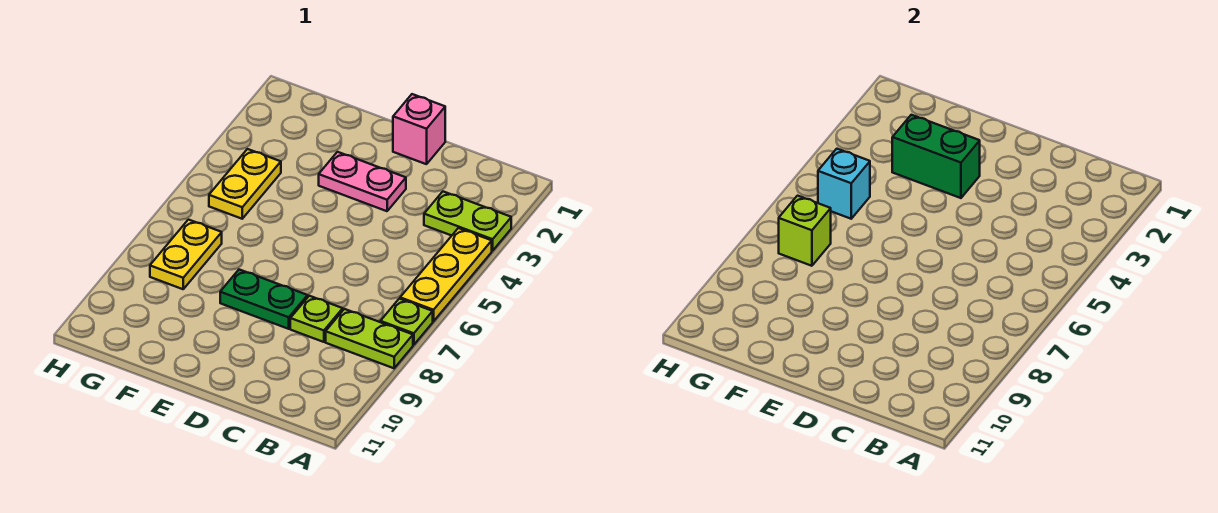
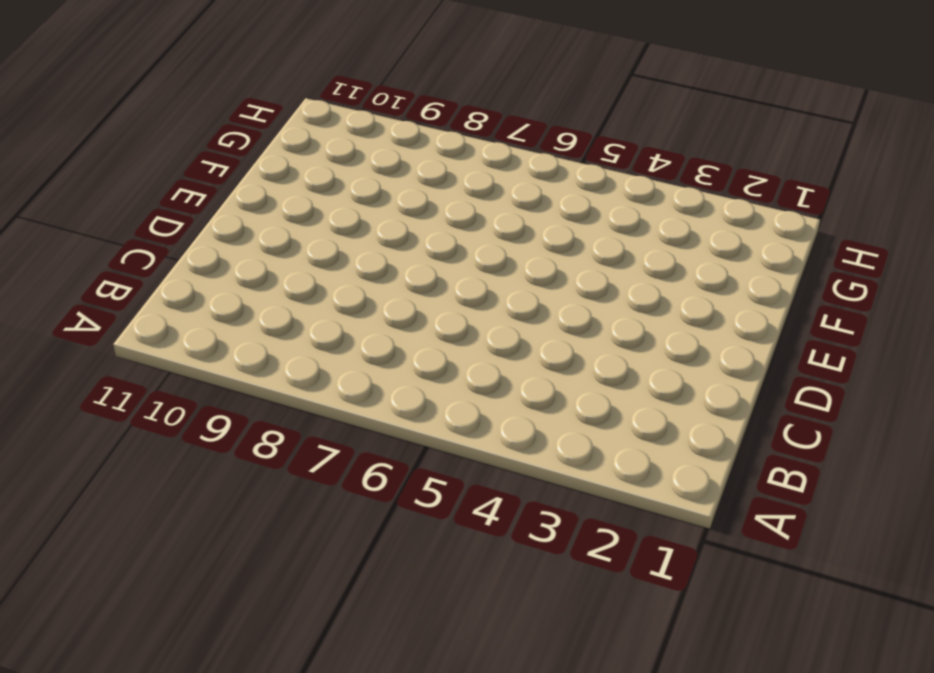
none -> lime 1x2 plate [424,192,511,251]
none -> yellow 1x3 plate [400,228,492,321]
none -> lime 1x1 plate [380,299,433,345]

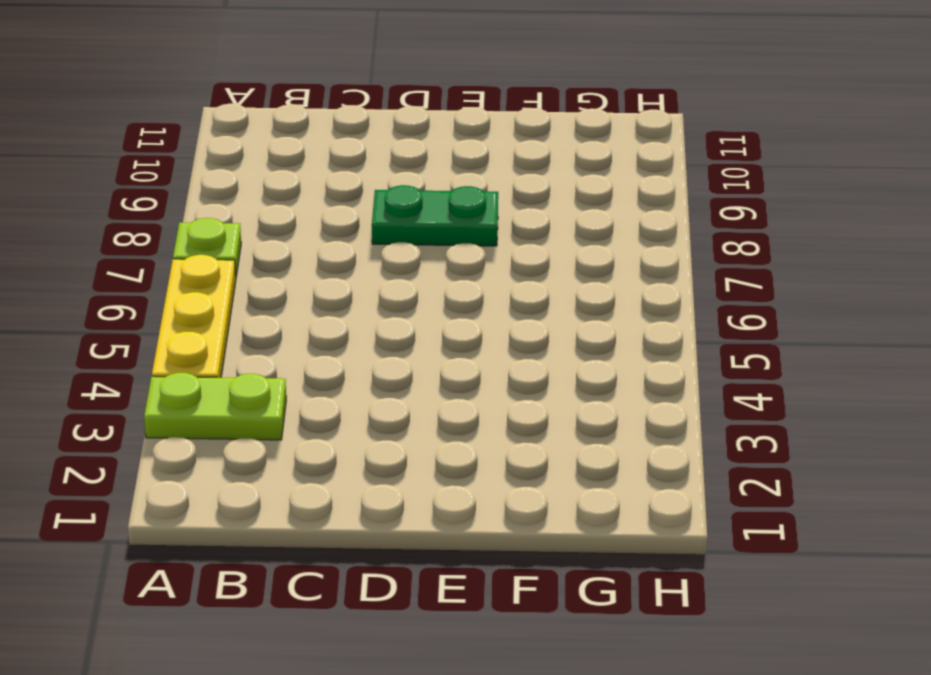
none -> lime 1x2 plate [326,309,413,368]
none -> lime 1x1 plate [290,296,343,342]
none -> pink 1x1 brick [393,94,445,164]

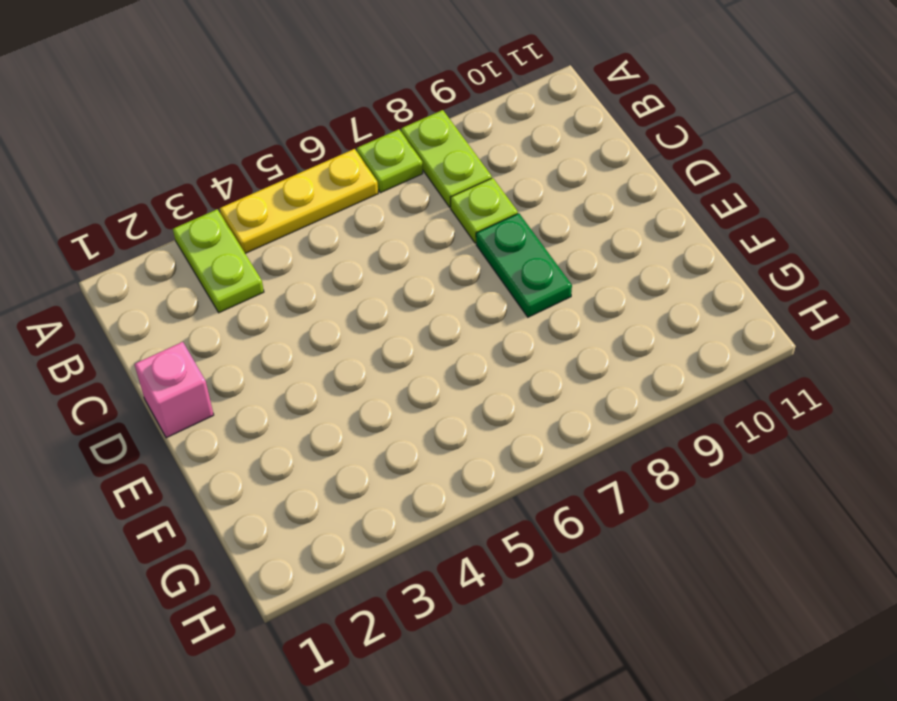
none -> pink 1x2 plate [319,152,406,211]
none -> yellow 1x2 plate [209,149,281,219]
none -> yellow 1x2 plate [150,220,222,289]

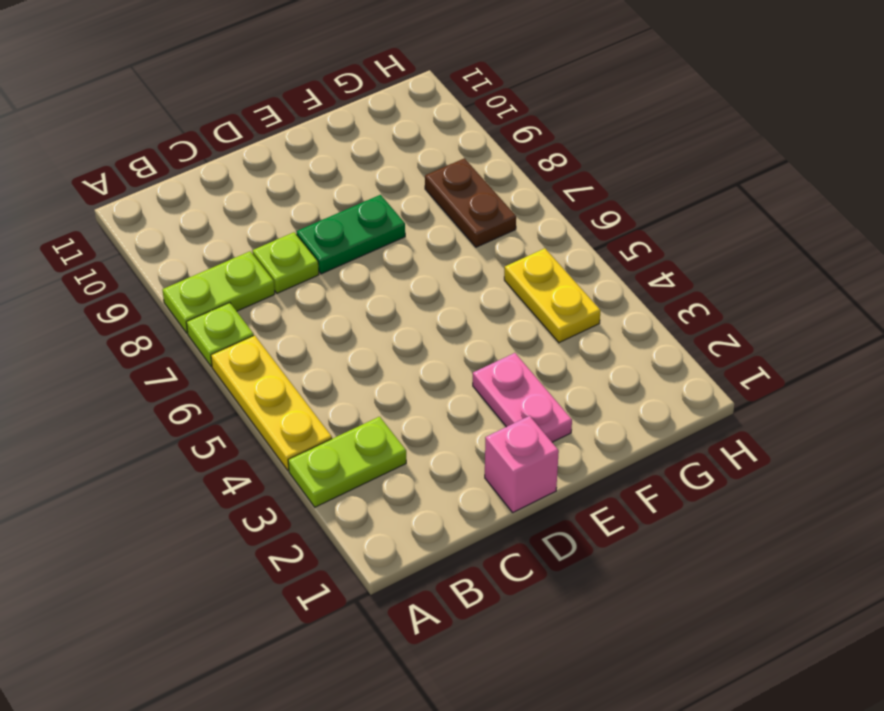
pink 1x2 plate [473,353,572,442] -> pink 1x2 plate turned to [319,152,406,211]
brown 1x2 plate [425,158,516,247] -> yellow 1x2 plate [150,220,222,289]
none -> green 1x2 brick [892,115,980,198]
none -> cyan 1x1 brick [818,149,870,219]
none -> lime 1x1 brick [779,196,831,266]

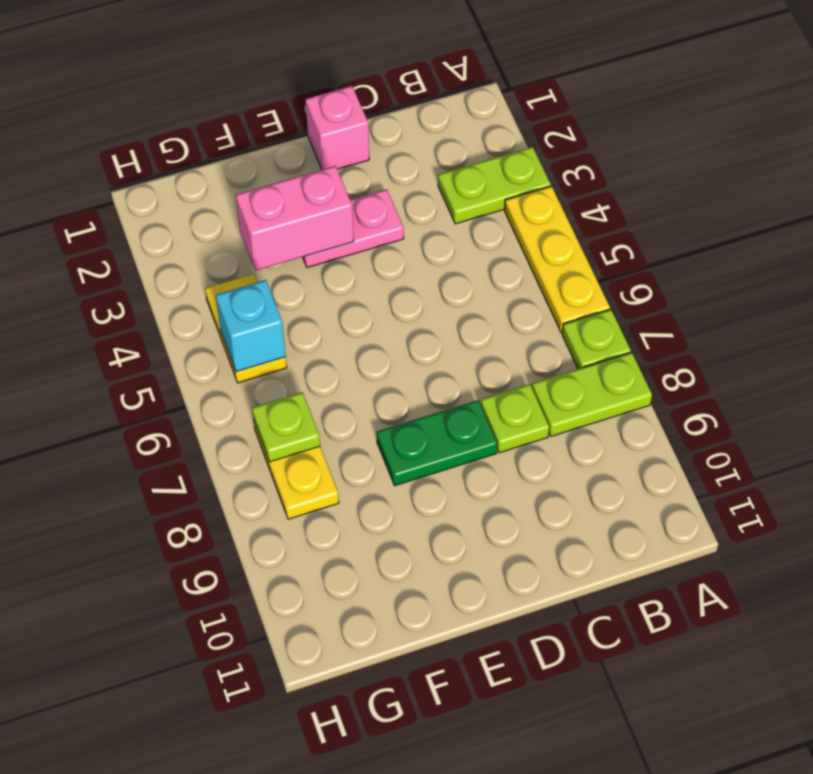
pink 1x2 brick [236,166,354,271] -> green 1x2 brick [892,115,980,198]
lime 1x1 plate [252,392,320,462] -> lime 1x1 brick [779,196,831,266]

